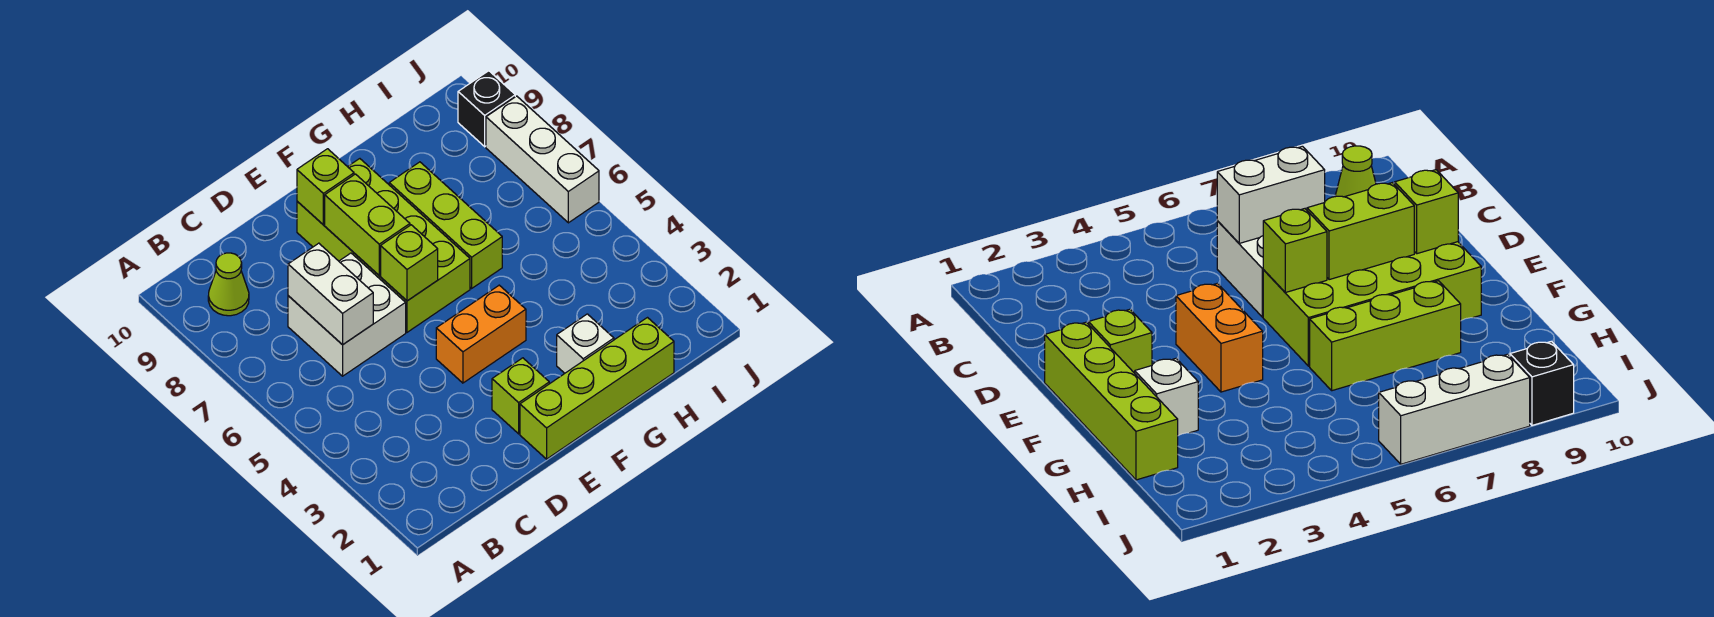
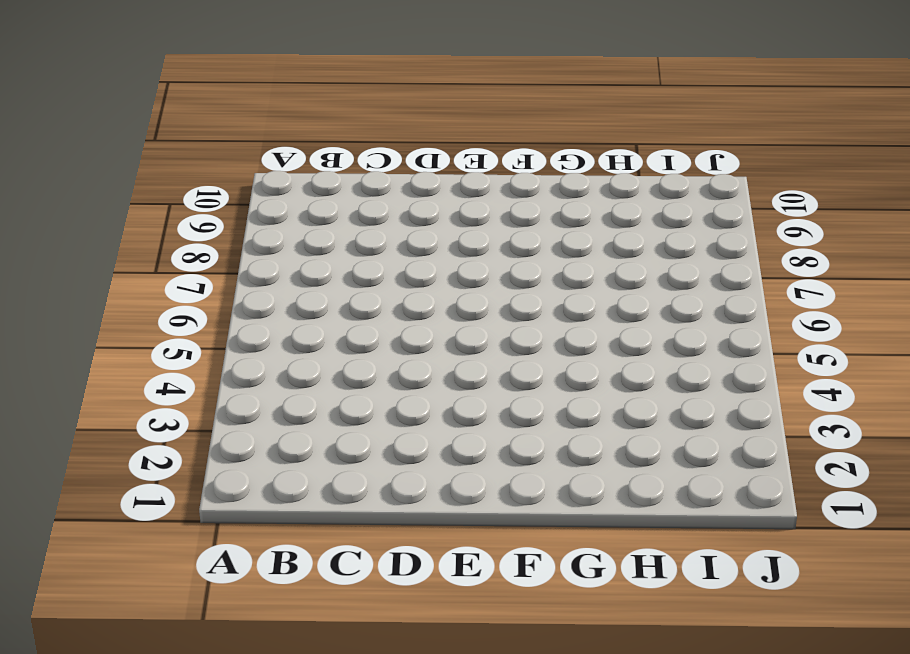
none -> lime 1x1 cone [208,253,249,316]
none -> white 2x2 brick [288,253,406,376]
none -> lime 1x4 brick [520,318,674,459]

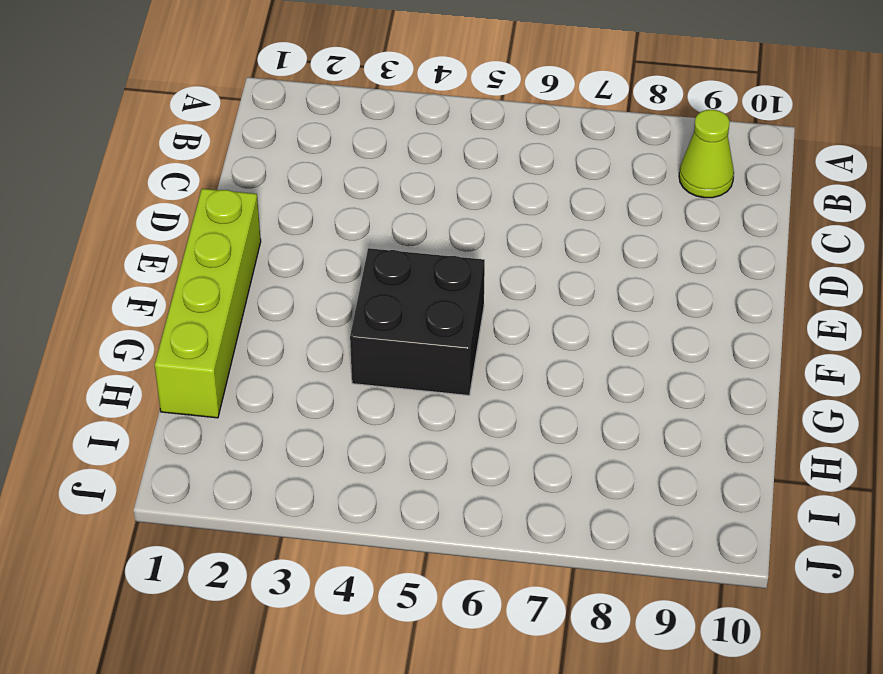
black 2x2 brick [350,248,485,395] -> orange 1x2 brick [436,285,526,383]
none -> white 2x2 brick [288,253,406,376]
none -> lime 1x1 brick [492,358,549,434]
none -> lime 2x4 brick [297,159,470,332]

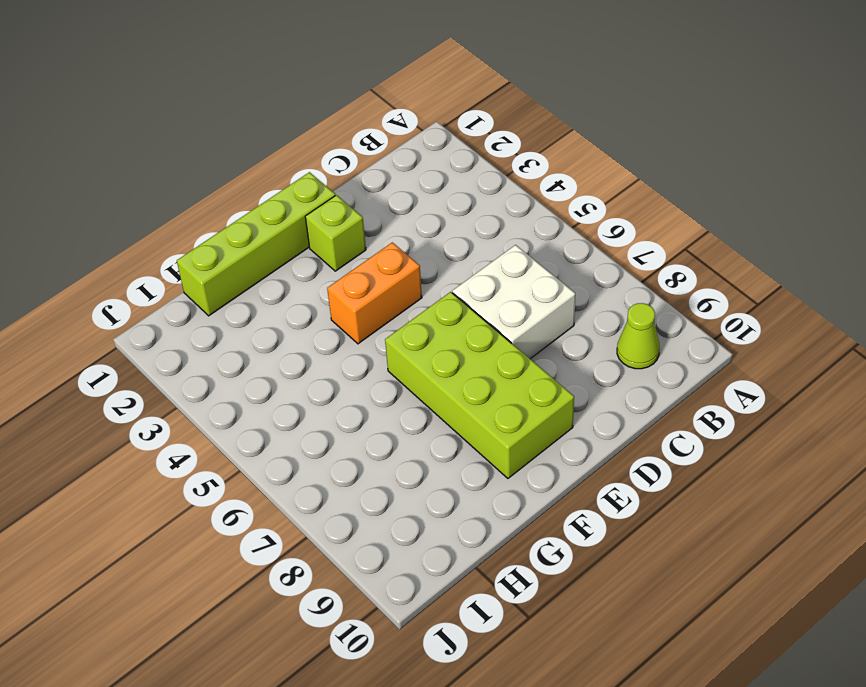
none -> white 1x1 brick [557,314,614,373]
none -> lime 1x3 brick [389,162,502,288]
none -> white 1x3 brick [486,96,599,223]

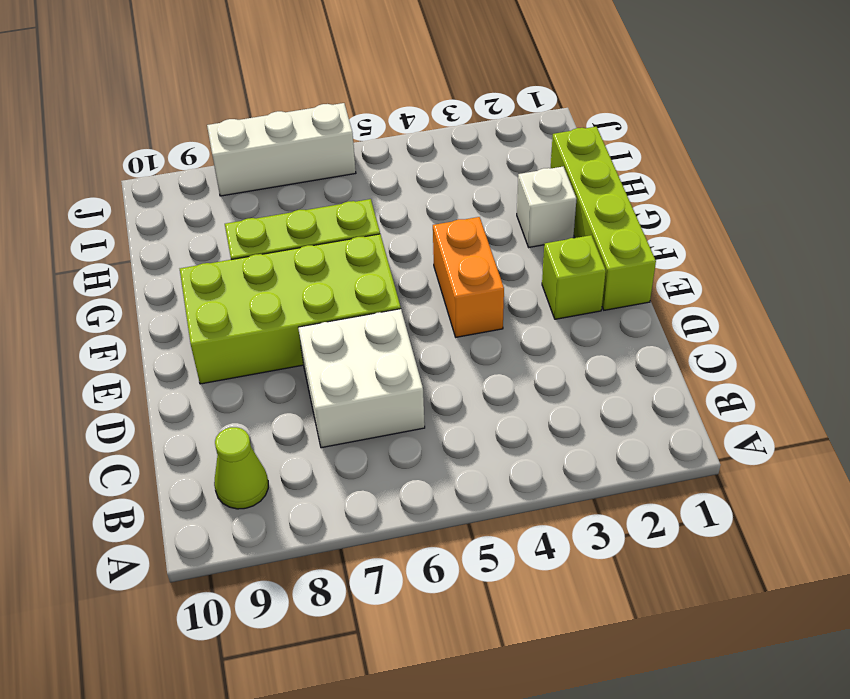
none -> black 1x1 brick [458,71,515,147]
none -> white 1x2 brick [288,243,373,345]
none -> lime 1x1 brick [381,225,438,301]

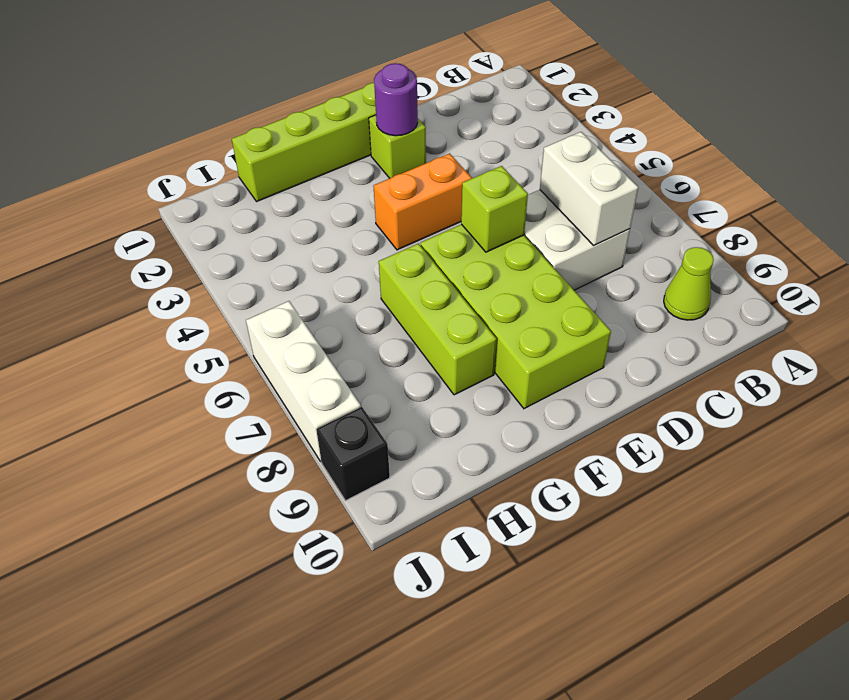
purple 1x1 round brick [374,63,418,136] -> none
none -> white 1x1 brick [557,314,614,373]
none -> lime 1x2 brick [325,174,410,275]
none -> lime 1x1 brick [297,149,354,225]

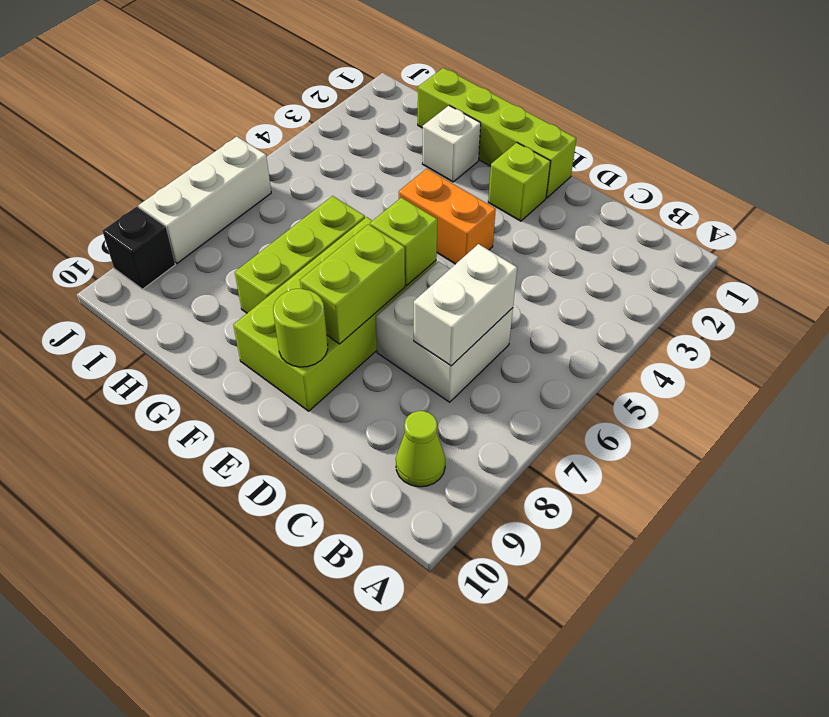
lime 1x1 round brick [273,289,328,367] -> lime 1x1 brick [297,149,354,225]

